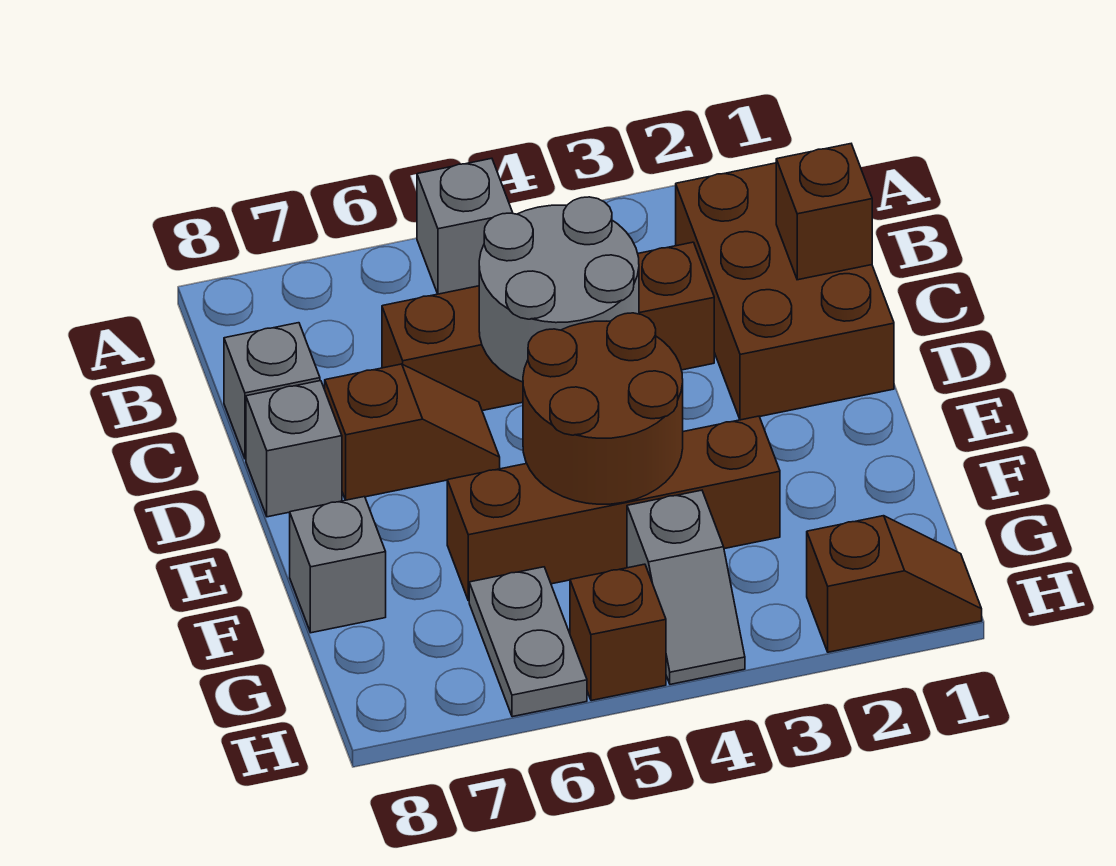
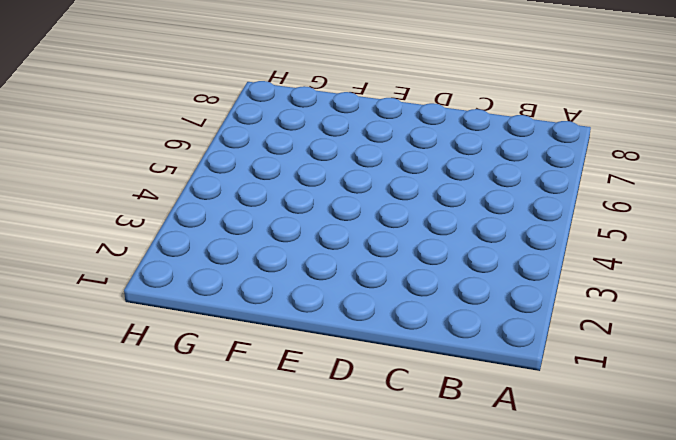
none -> grey 1x1 brick [417,158,513,294]
none -> brown 2x3 brick [676,163,894,420]
none -> brown 1x4 brick [382,242,714,411]

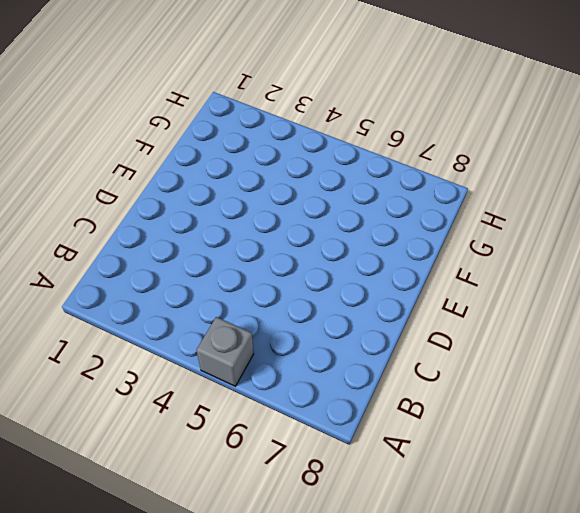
none -> brown 2x3 brick [676,163,894,420]
none -> brown 1x4 brick [382,242,714,411]
none -> grey 1x1 brick [224,323,320,459]

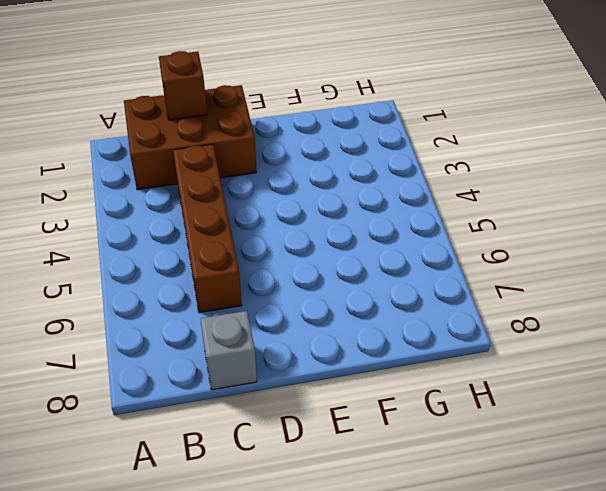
none -> grey 1x1 brick [417,158,513,294]
none -> brown 1x2 slope [325,364,500,500]
none -> grey 1x1 brick [246,381,342,517]

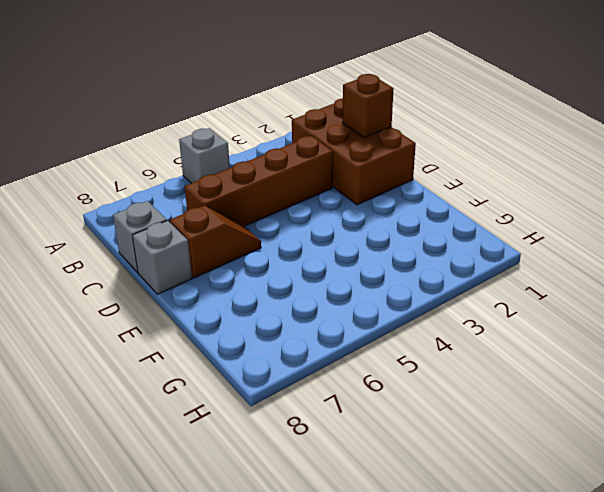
none -> brown 1x4 brick [447,416,780,601]
none -> grey 1x1 brick [290,497,386,633]
none -> grey 1x2 slope [627,490,745,684]

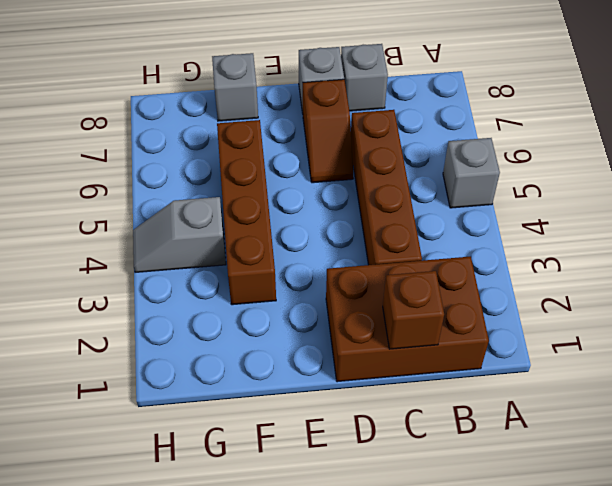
none -> grey 1x2 plate [469,567,587,717]
none -> brown 1x2 slope [807,516,982,652]
none -> brown 1x1 brick [570,564,666,701]

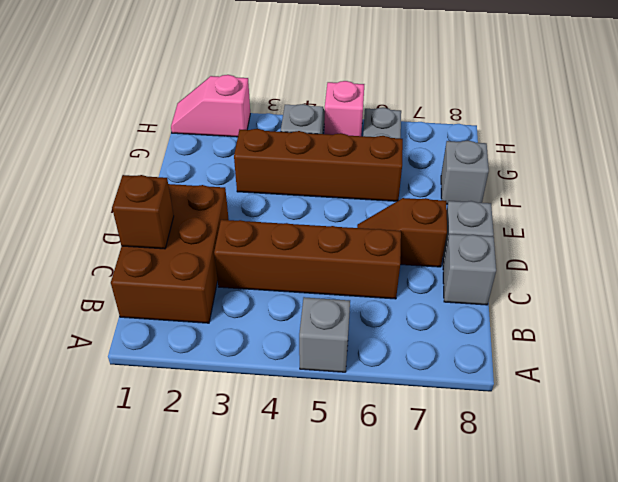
pink 1x2 slope [171,75,250,137] -> brown 1x2 slope [807,516,982,652]
pink 1x1 brick [324,81,364,136] -> brown 1x1 brick [570,564,666,701]
none -> grey 2x2 round brick [479,197,639,382]
none -> brown 2x2 round brick [523,313,683,504]

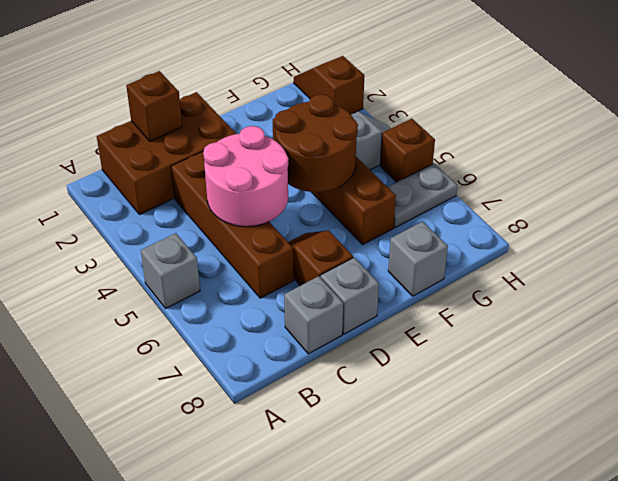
pink 2x2 round brick [203,126,288,227] -> grey 2x2 round brick [479,197,639,382]

